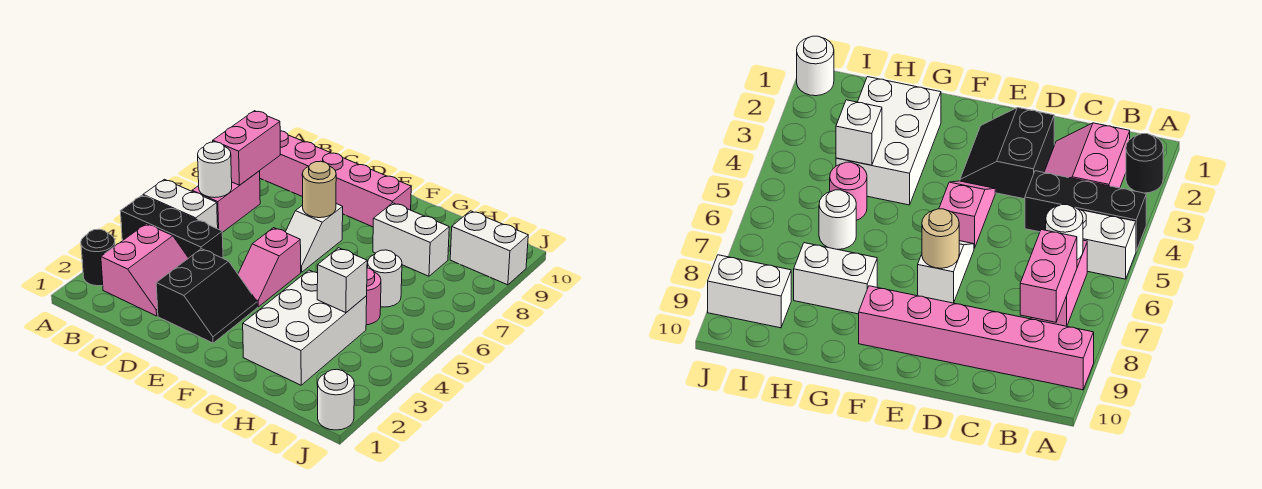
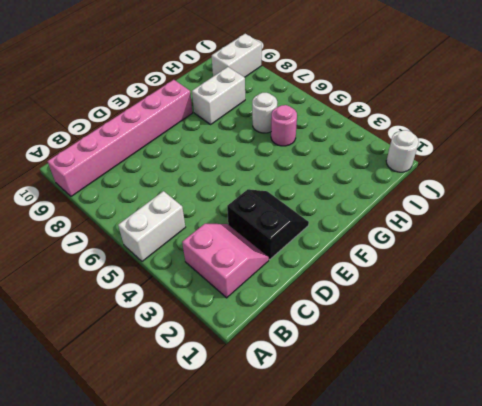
none -> black 1x1 round brick [81,229,115,286]
none -> black 1x3 brick [121,195,223,258]
none -> pink 1x2 brick [192,171,260,233]

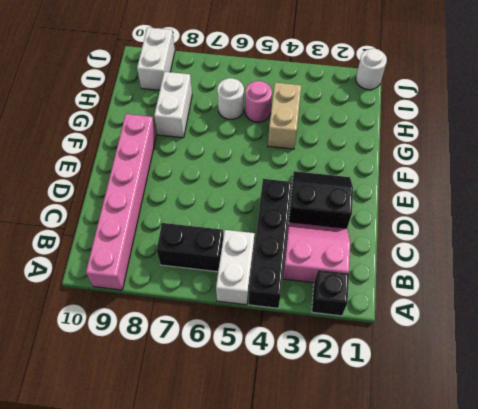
black 1x1 brick [312,270,349,316] -> black 1x1 round brick [81,229,115,286]
black 1x4 brick [248,179,292,308] -> black 1x3 brick [121,195,223,258]
black 1x2 brick [157,223,223,272] -> pink 1x2 brick [192,171,260,233]
tan 1x2 brick [268,83,301,149] -> white 2x3 brick [243,270,367,385]
none -> pink 1x2 slope [238,228,301,307]
none -> white 1x2 slope [286,204,343,272]
none -> white 1x1 round brick [198,142,232,198]

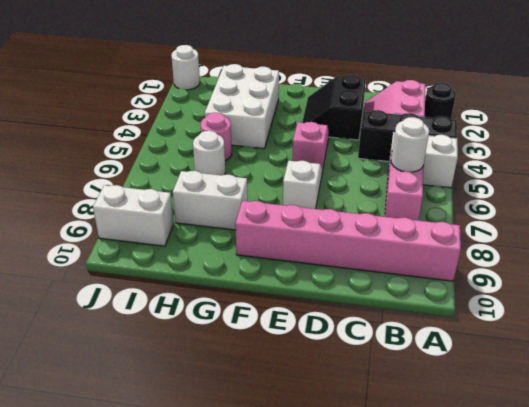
none -> pink 1x2 brick [213,111,280,185]
none -> tan 1x1 round brick [302,161,336,218]
none -> white 1x1 brick [317,248,367,313]

